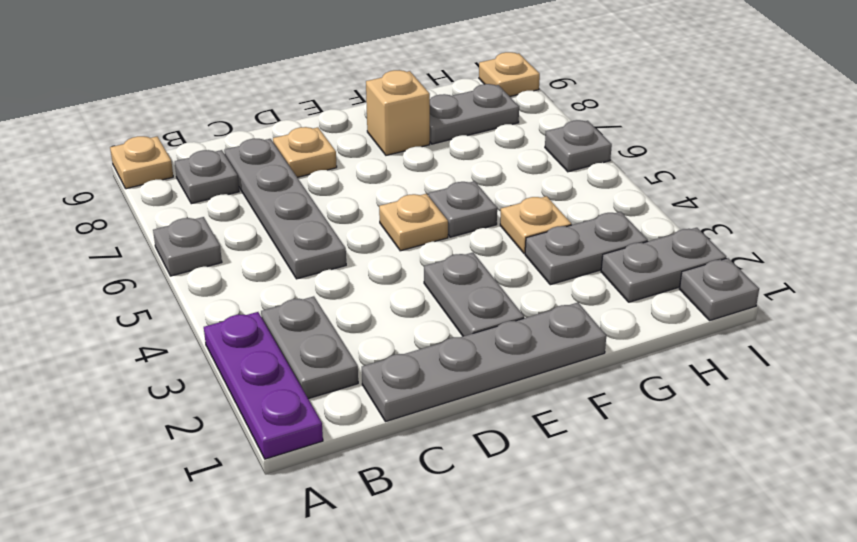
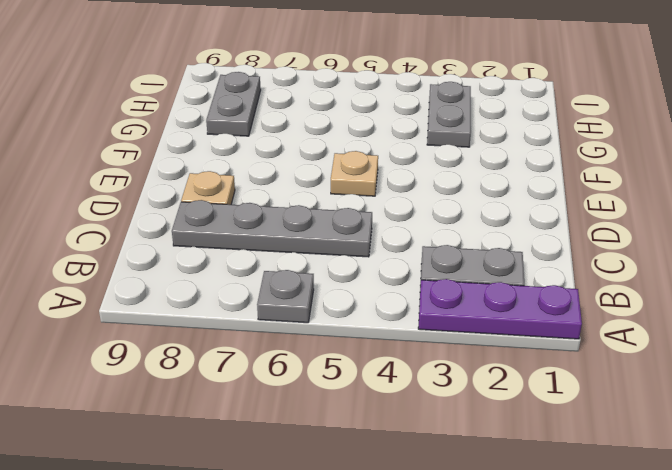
none -> tan 1x1 plate [110,136,173,189]
none -> grey 1x1 plate [175,150,239,204]
none -> grey 1x4 plate [362,302,606,422]

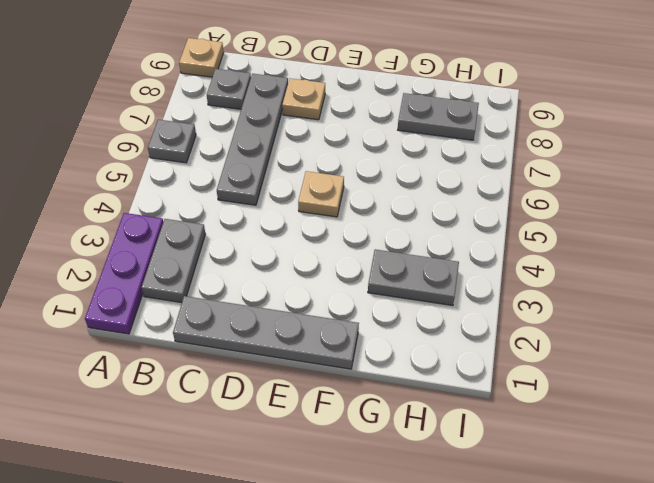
none -> grey 1x2 plate [424,253,524,336]
none -> grey 1x1 plate [429,181,497,237]
none -> tan 1x1 brick [366,70,430,155]

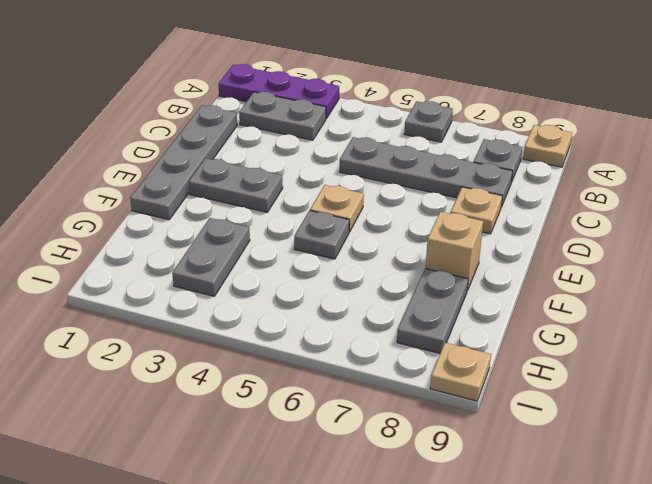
none -> tan 1x1 plate [500,196,571,253]
none -> grey 1x2 plate [601,228,726,302]
none -> grey 1x1 plate [680,258,759,320]

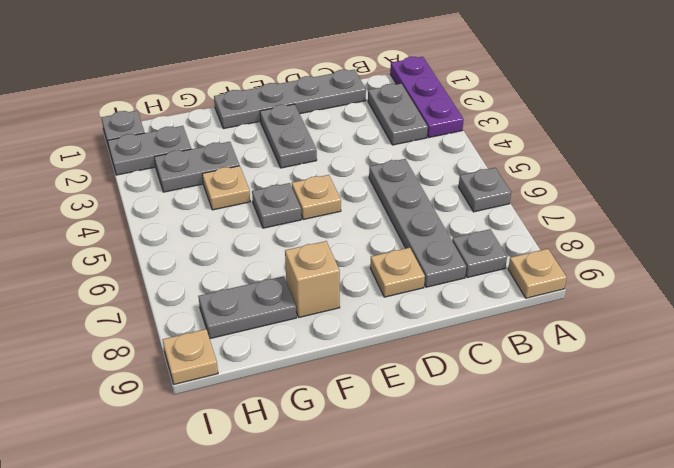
none -> grey 1x1 plate [545,120,612,172]

